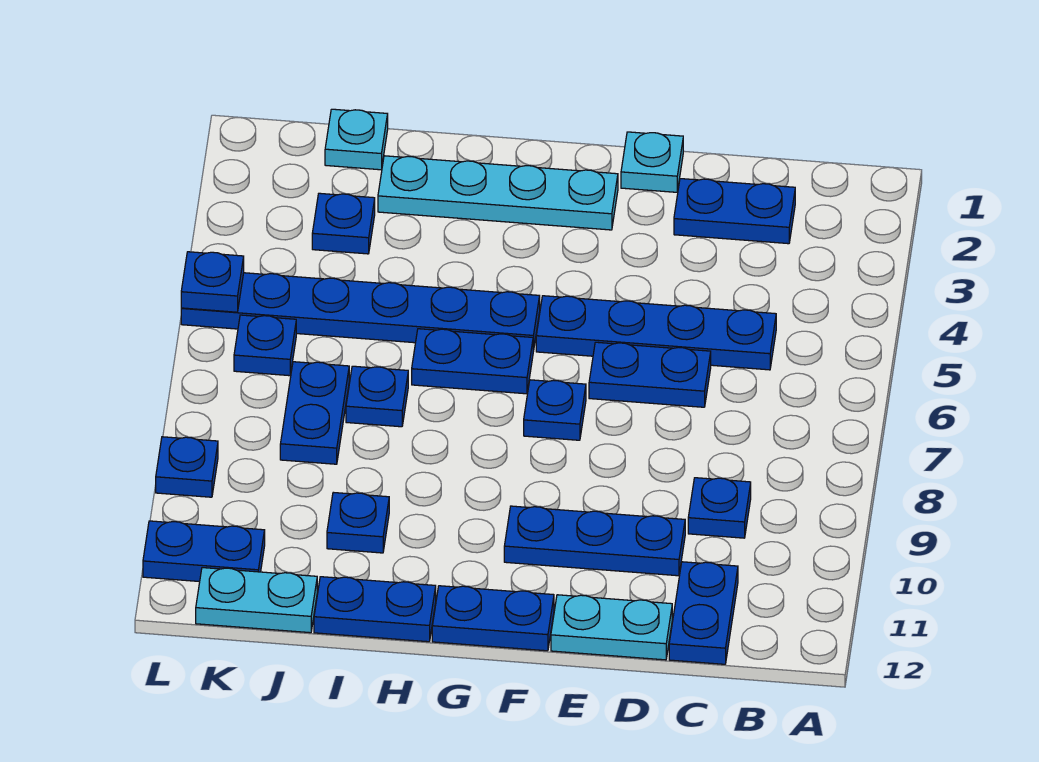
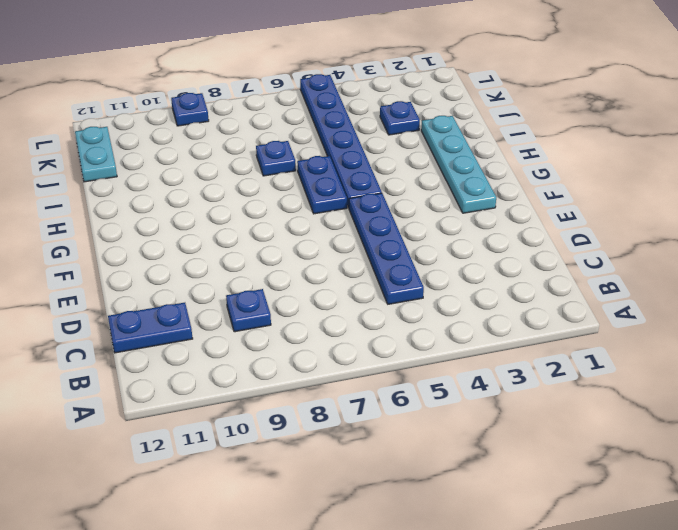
none -> blue 1x2 plate [674,179,795,244]
none -> blue 1x2 plate [589,342,711,407]
none -> blue 1x3 plate [504,506,685,576]

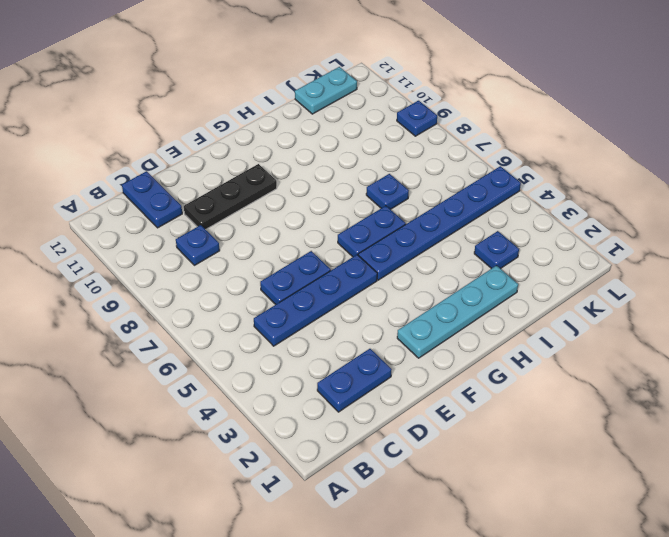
black 1x3 plate [184,164,277,230] -> blue 1x3 plate [504,506,685,576]
none -> cyan 1x2 plate [551,595,672,660]
none -> cyan 1x1 plate [621,132,683,192]
none -> blue 1x1 plate [524,380,586,440]

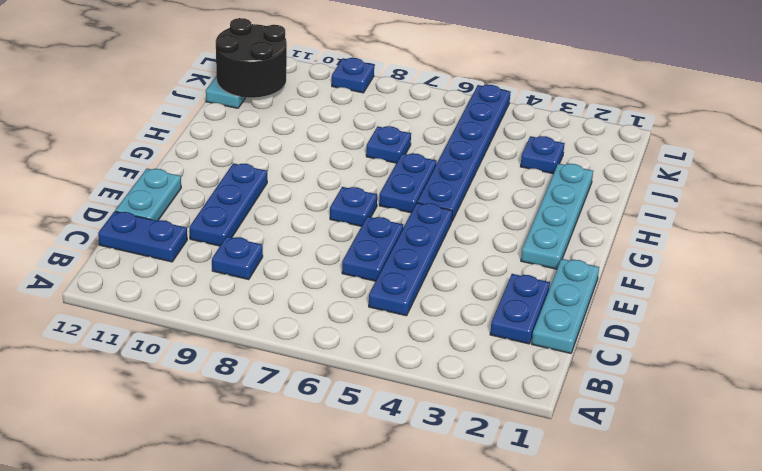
cyan 1x3 plate [532,259,599,353] -> cyan 1x1 plate [621,132,683,192]
black 2x2 round brick [216,18,287,98] -> none
none -> blue 1x2 plate [432,586,554,651]
none -> blue 1x2 plate [314,577,436,642]
none -> blue 1x1 plate [327,492,389,553]

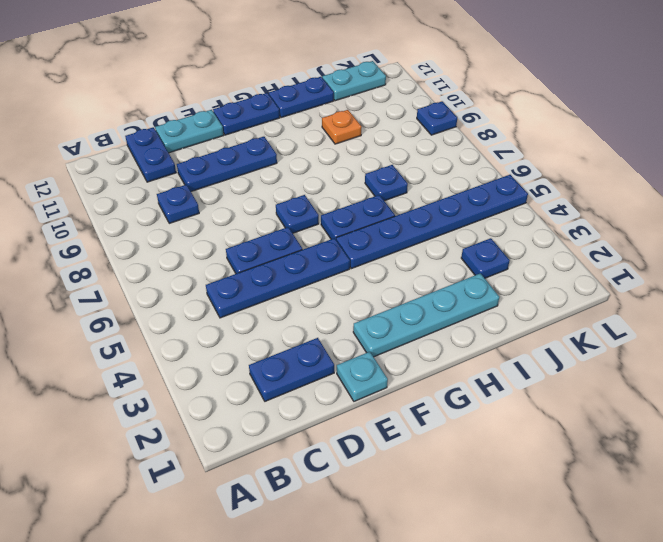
orange 1x1 plate [322,110,362,144] -> blue 1x1 plate [327,492,389,553]
none -> cyan 1x1 plate [325,109,388,170]
none -> blue 1x2 plate [280,362,349,464]
none -> blue 1x1 plate [234,315,296,376]

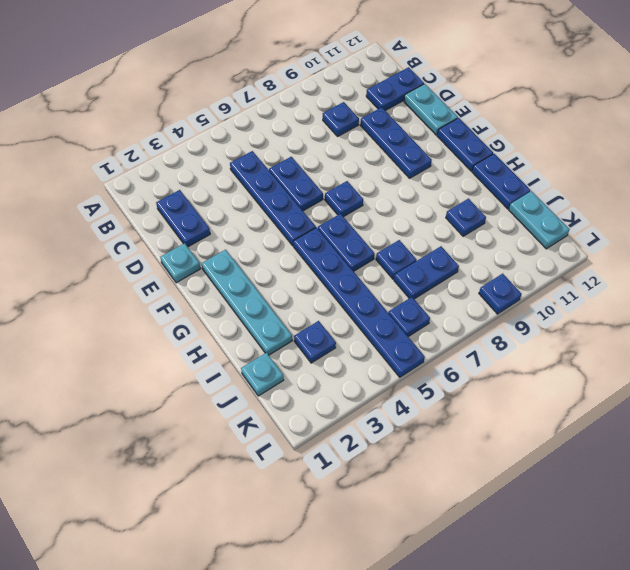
none -> blue 1x2 plate [143,521,265,582]
none -> blue 1x1 plate [181,252,244,312]

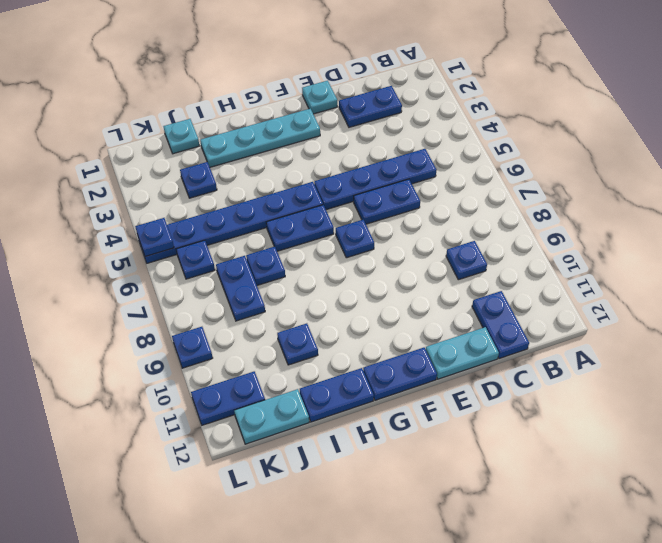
none -> blue 1x3 plate [504,506,685,576]

